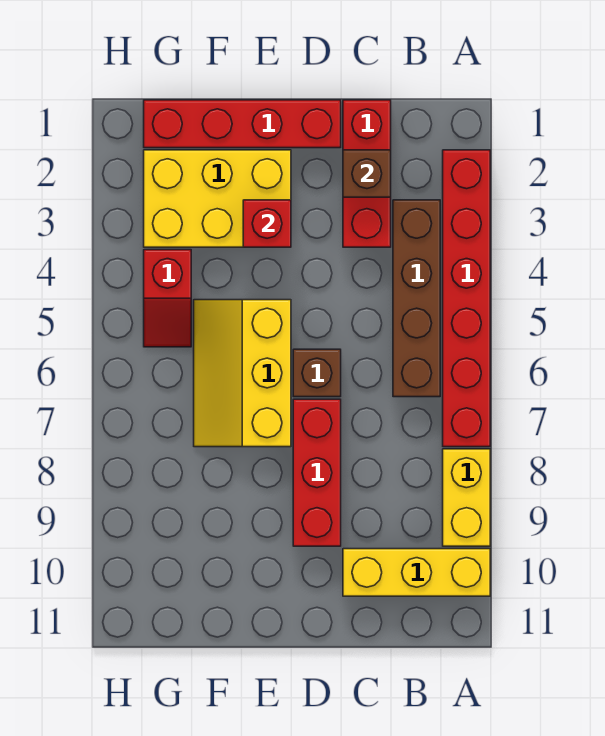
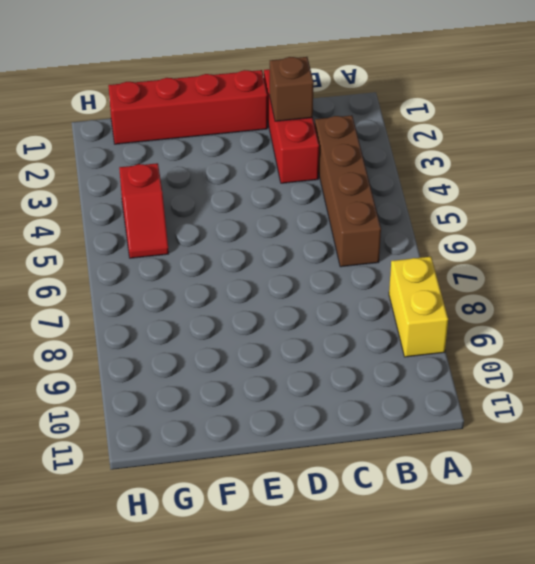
none -> red 1x6 brick [443,150,490,447]
none -> yellow 1x3 brick [343,549,490,596]
none -> brown 1x1 brick [293,349,341,397]

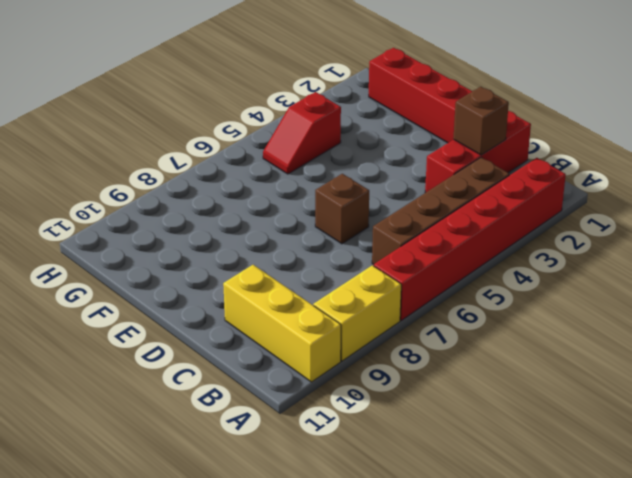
none -> red 1x3 brick [293,399,341,546]
none -> yellow 2x3 brick [144,150,291,247]
none -> yellow 2x3 slope [194,300,291,447]

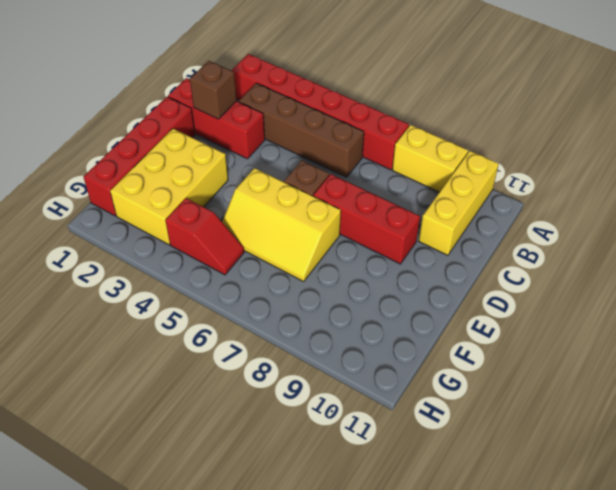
none -> red 1x1 brick [243,200,291,247]

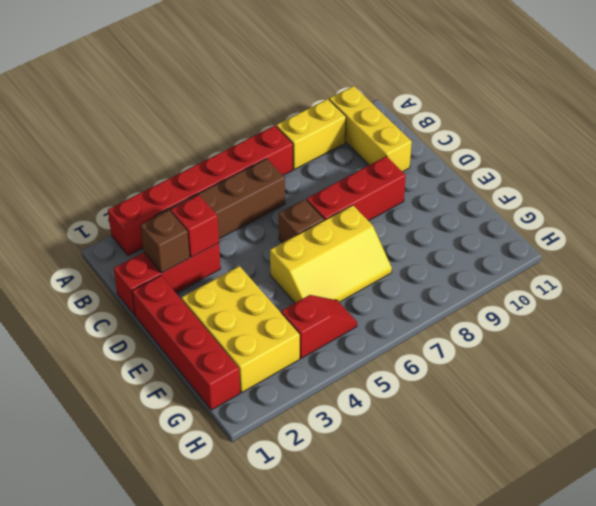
red 1x1 brick [171,195,219,257] -> red 1x1 brick moved to [243,200,291,247]

